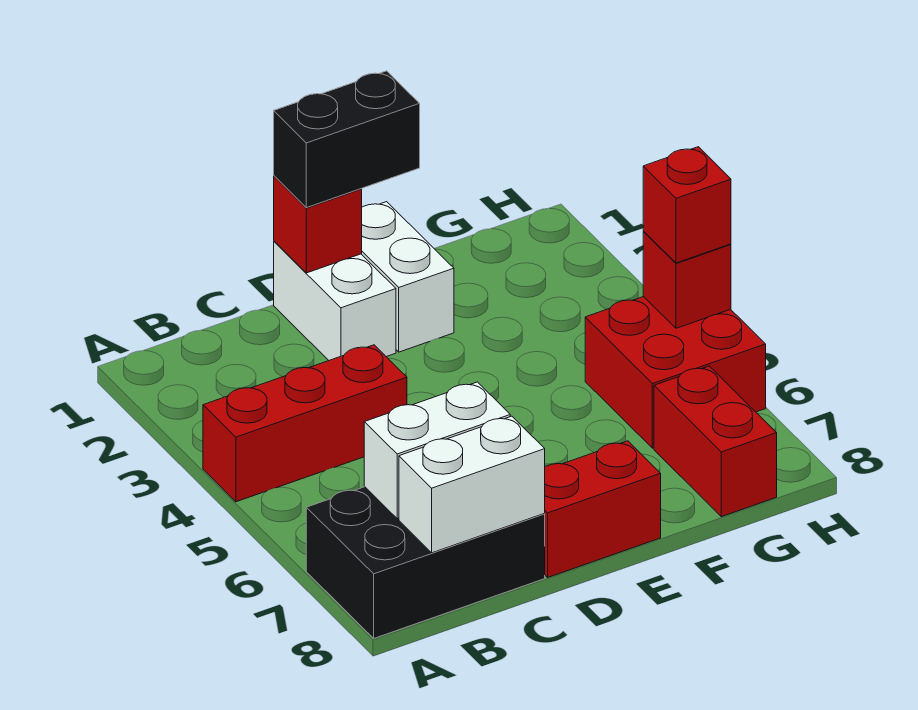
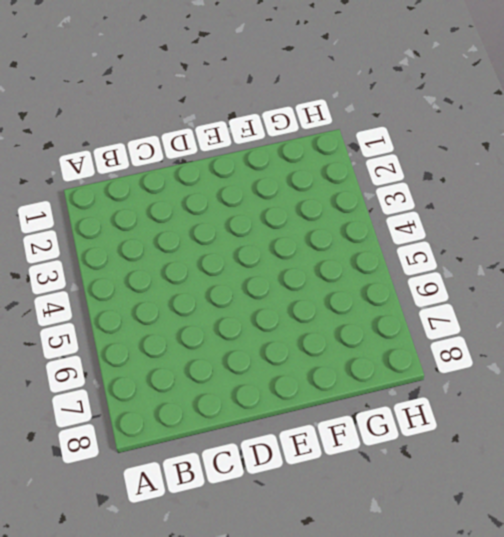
none -> red 1x3 brick [203,345,407,502]
none -> black 2x3 brick [306,487,545,638]
none -> white 1x2 brick [274,241,396,360]

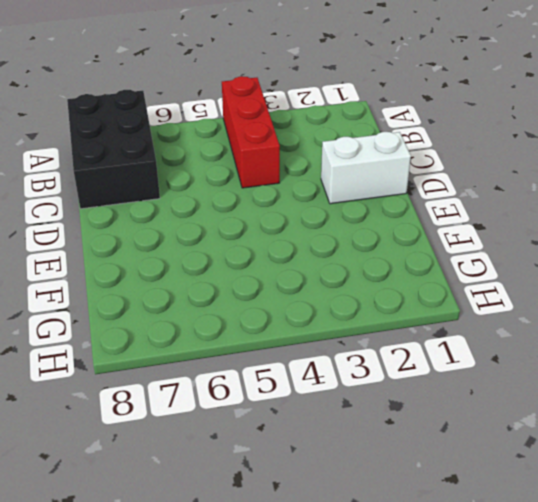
none -> red 1x2 brick [544,441,661,577]
none -> white 1x2 brick [362,202,454,352]
none -> red 2x2 brick [585,297,766,448]

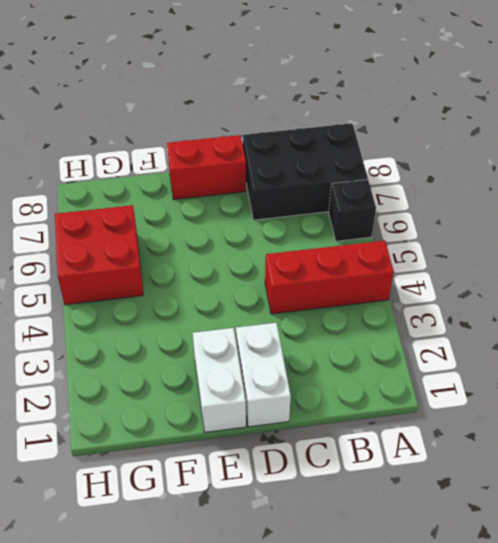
black 1x1 brick [329,179,376,241] -> none
none -> red 1x2 brick [654,366,777,517]
none -> white 1x2 brick [364,382,510,519]
none -> white 1x2 brick [399,416,545,553]

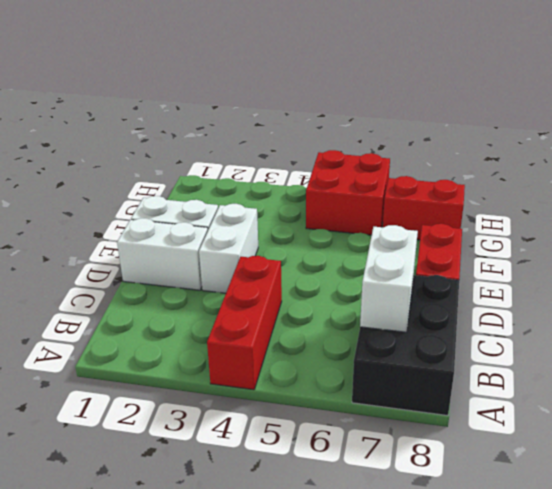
white 1x2 brick [199,204,258,293] -> white 1x2 brick moved to [399,416,545,553]
none -> red 1x1 brick [274,176,362,273]
none -> red 1x1 brick [643,232,731,328]
none -> black 1x2 brick [274,71,420,208]

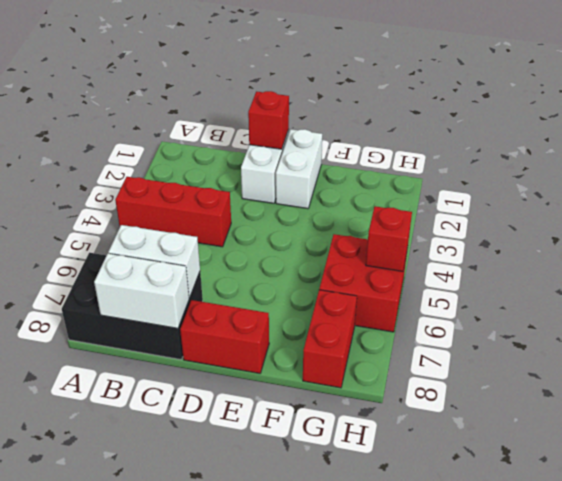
none -> black 1x2 brick [274,71,420,208]
none -> red 1x1 brick [643,147,731,263]

